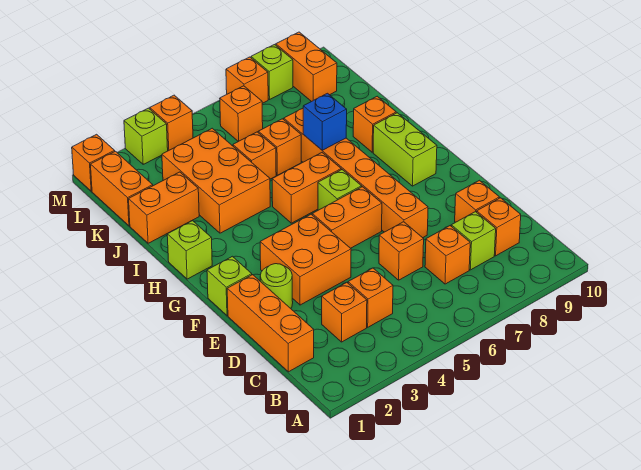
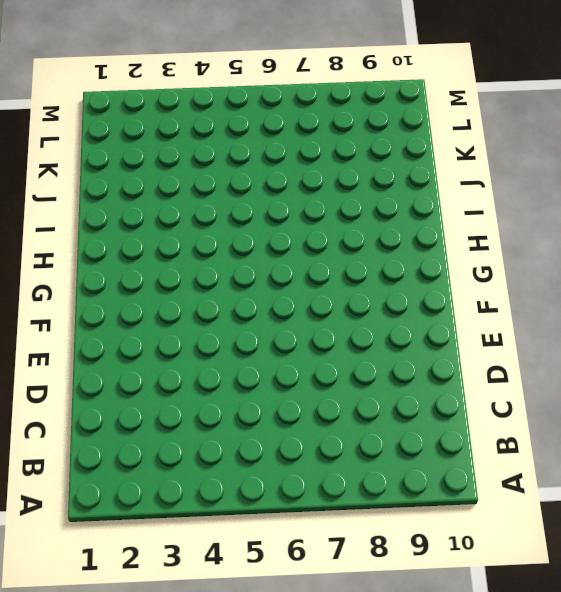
none -> orange 1x3 brick [227,275,314,372]
none -> orange 1x1 brick [322,282,367,342]
none -> orange 1x1 brick [348,268,393,327]
none -> orange 1x1 brick [425,226,470,284]

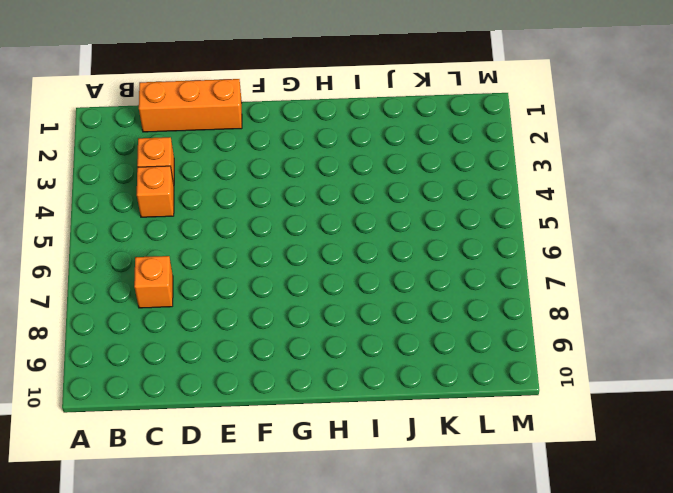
none -> lime 1x1 brick [451,212,496,270]
none -> orange 1x1 brick [477,198,521,256]
none -> orange 1x1 brick [379,222,424,280]
none -> orange 1x1 brick [455,180,499,222]

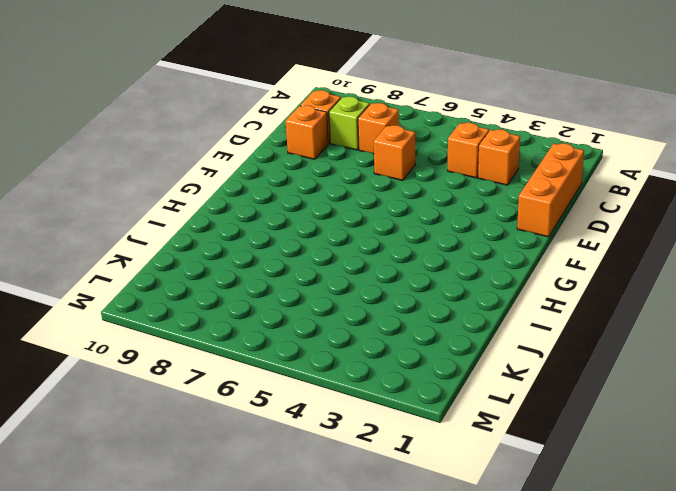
none -> lime 1x1 round brick [260,264,293,308]
none -> orange 2x2 brick [260,214,351,305]
none -> orange 1x6 brick [284,109,428,238]
none -> lime 1x1 brick [207,256,252,316]

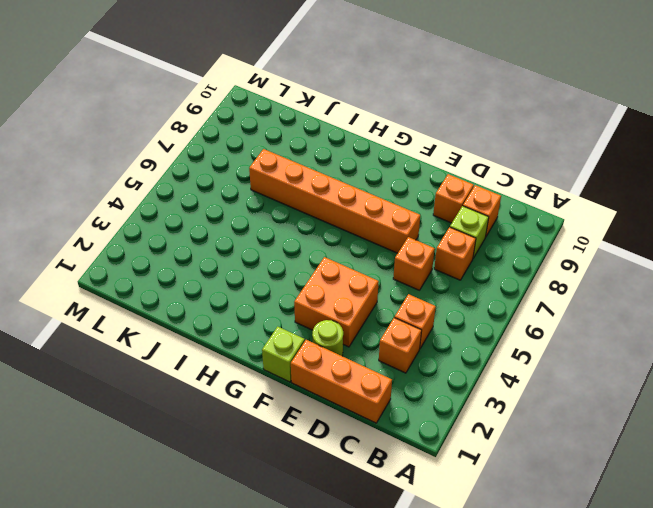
none -> orange 1x2 brick [312,187,382,248]
none -> lime 1x1 brick [318,170,361,210]
none -> lime 1x2 brick [373,113,437,186]
none -> lime 1x1 brick [167,221,212,279]

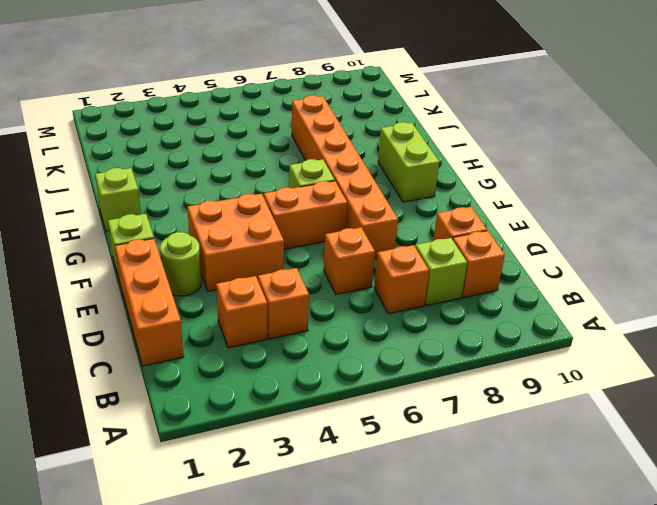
none -> orange 1x2 brick [272,153,341,223]
none -> orange 2x3 brick [162,128,270,233]
none -> orange 1x1 brick [353,96,396,152]
none -> orange 1x2 brick [129,172,199,243]

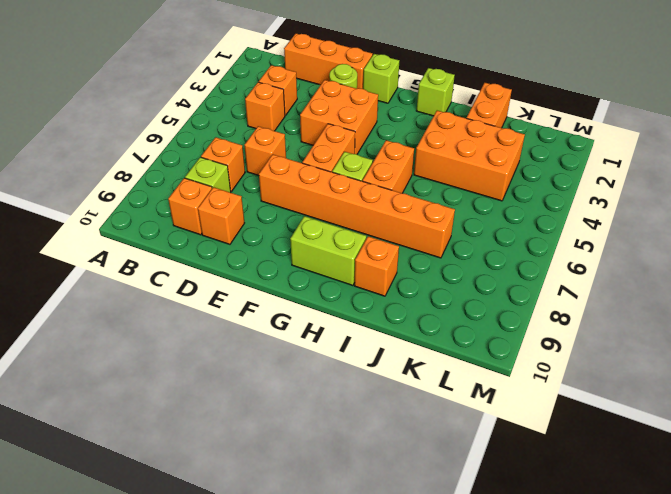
none -> orange 1x1 brick [233,132,276,179]
none -> orange 1x1 brick [258,119,301,175]
none -> orange 1x2 brick [90,151,153,226]
none -> orange 1x1 brick [220,86,263,141]

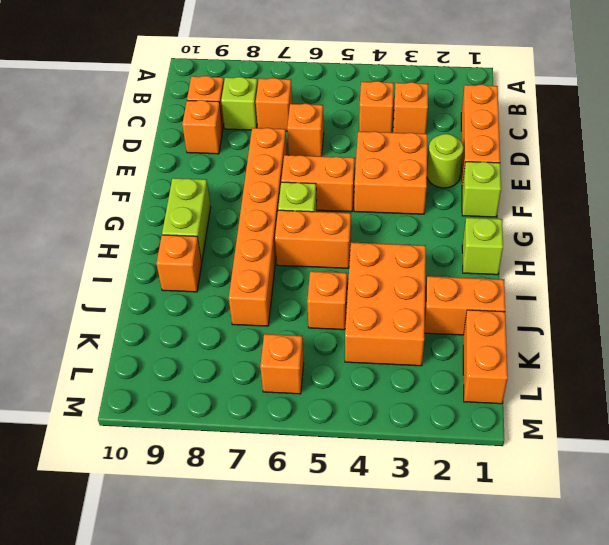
none -> orange 1x1 brick [258,119,301,175]
none -> orange 1x2 brick [276,32,337,102]
none -> orange 1x1 brick [72,134,115,191]
none -> lime 1x1 brick [124,108,168,164]

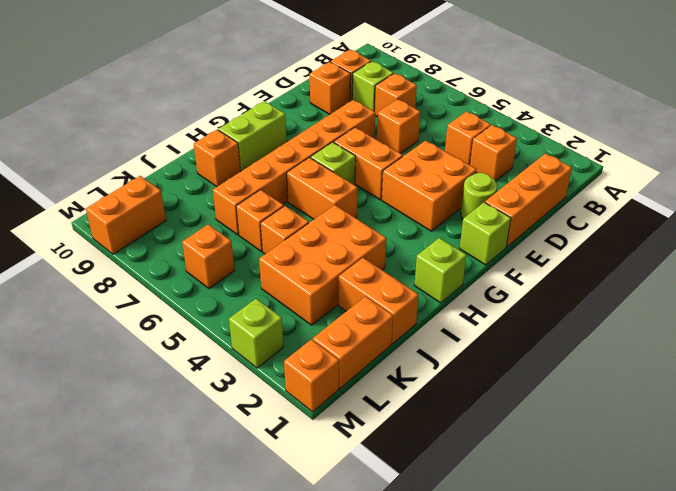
none -> orange 1x1 brick [150,95,193,151]
none -> orange 1x1 brick [226,57,268,103]
none -> lime 1x1 brick [251,45,293,99]
none -> blue 1x1 brick [303,93,347,150]

